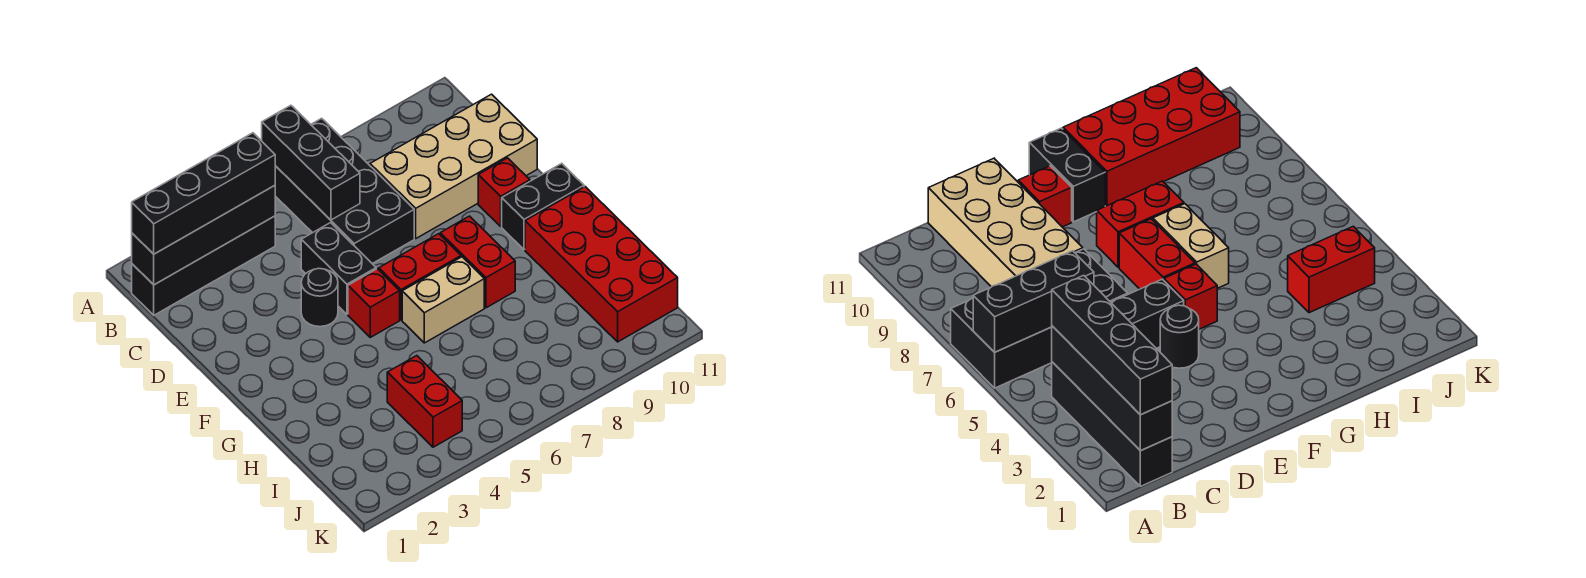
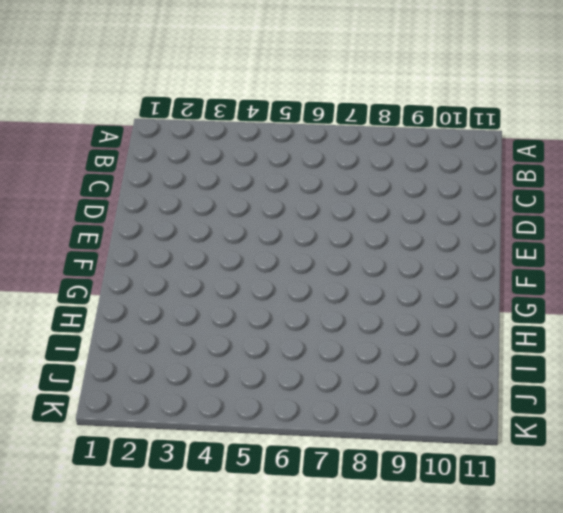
none -> black 2x4 brick [275,118,414,264]
none -> black 1x4 brick [132,216,275,315]
none -> tan 2x4 brick [370,94,537,238]

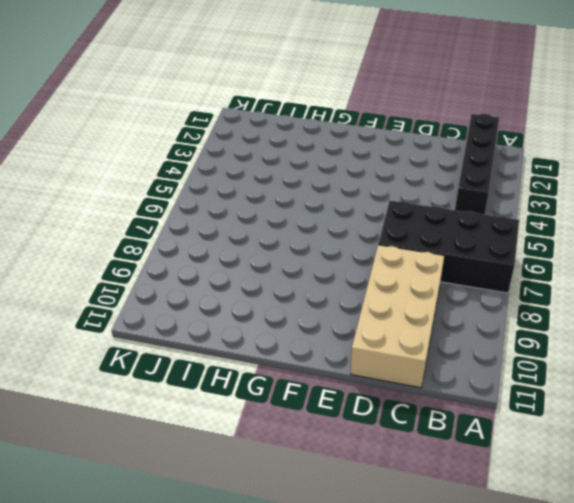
none -> black 1x2 brick [301,223,376,314]
none -> black 1x1 round brick [301,268,338,327]
none -> red 1x1 brick [478,158,530,226]

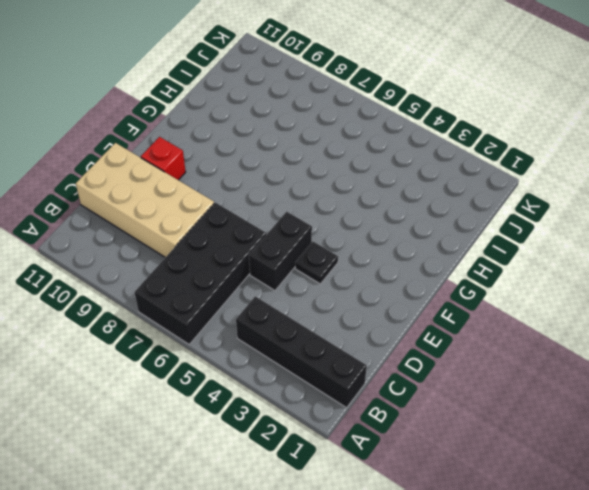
black 1x1 plate [295,241,338,284] -> black 1x1 round brick [301,268,338,327]
none -> red 1x1 brick [348,269,400,337]
none -> red 1x2 brick [379,234,461,320]
none -> red 1x2 brick [440,216,515,308]

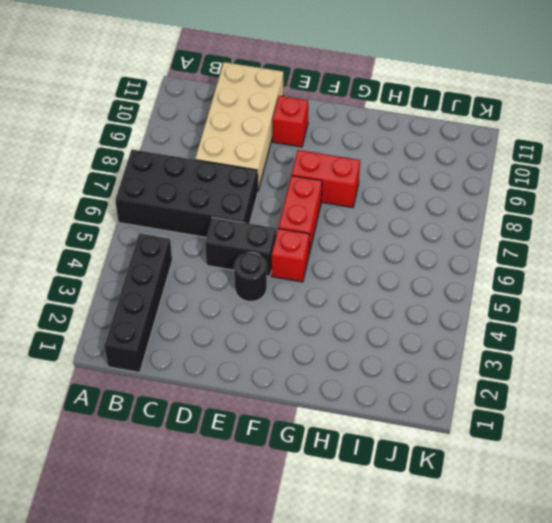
none -> black 1x2 brick [502,163,584,250]
none -> tan 1x2 brick [402,257,484,343]
none -> red 2x4 brick [525,187,678,342]

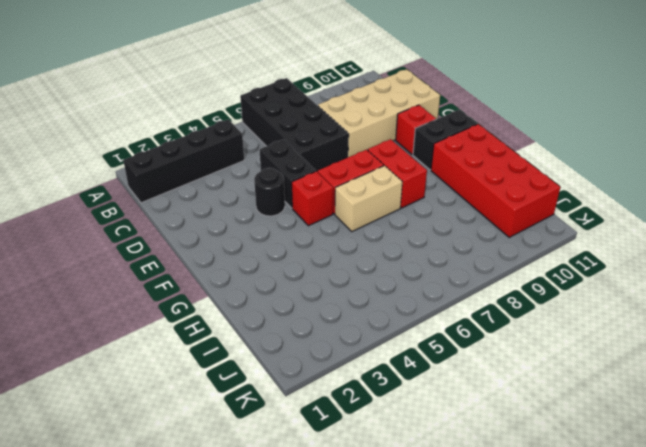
none -> red 1x2 brick [387,356,462,447]
none -> black 1x3 brick [262,105,360,220]
none -> black 1x4 brick [132,186,275,285]

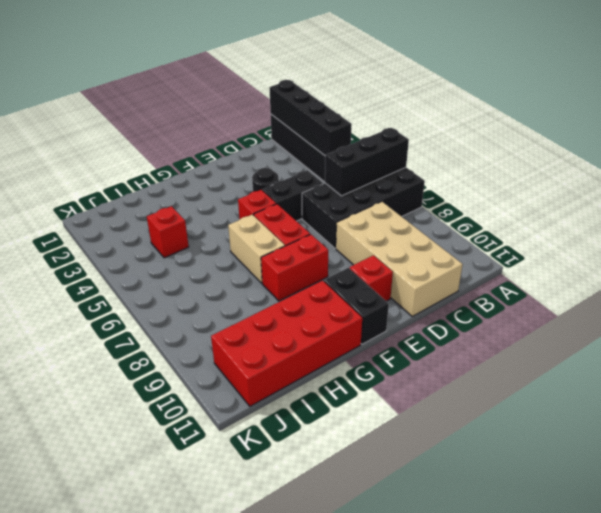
red 1x1 brick [147,206,189,258] -> red 1x2 brick [387,356,462,447]
none -> black 1x4 brick [132,133,275,254]

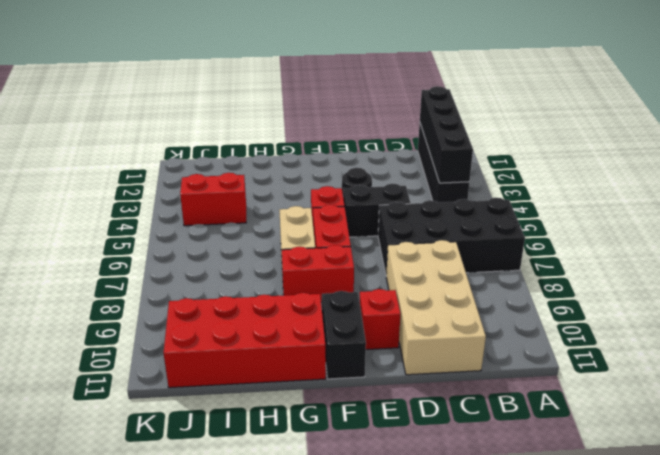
none -> black 1x3 brick [262,105,360,220]
none -> black 1x4 brick [132,133,275,254]

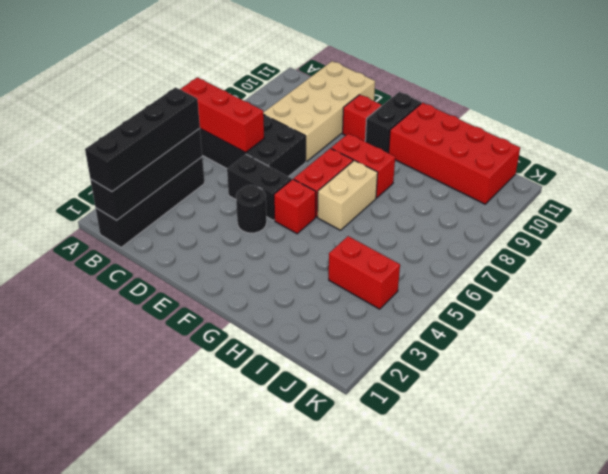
red 1x3 brick [180,77,264,152] -> black 1x3 brick [262,105,360,220]

